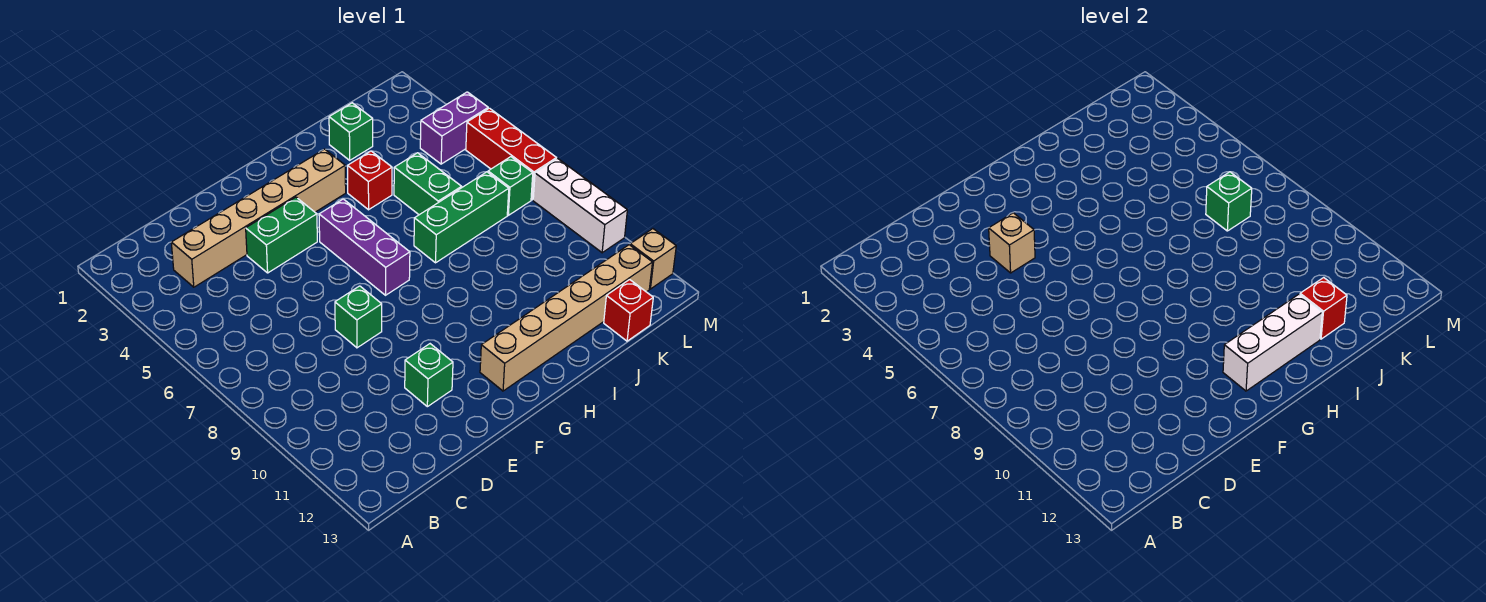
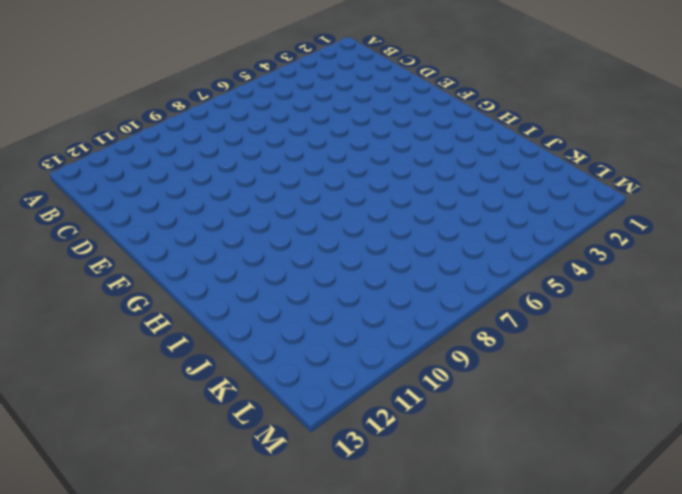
none -> tan 1x6 brick [171,149,346,287]
none -> green 1x2 brick [246,197,317,273]
none -> green 1x1 brick [335,286,382,348]

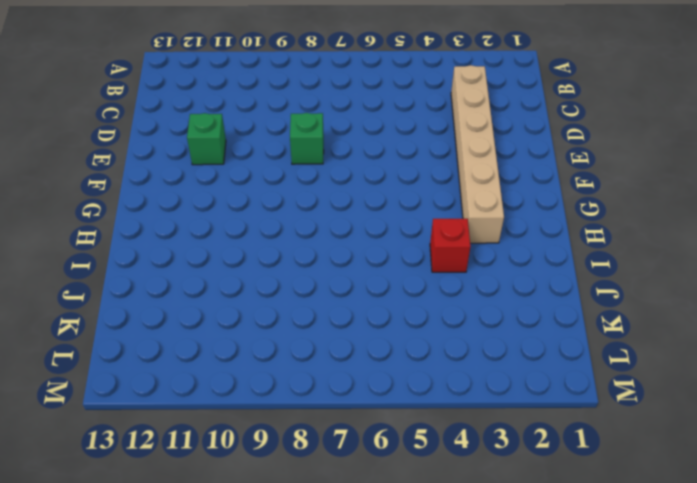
none -> green 1x2 brick [246,197,317,273]
none -> purple 1x3 brick [319,199,410,295]
none -> tan 1x6 brick [480,245,652,391]

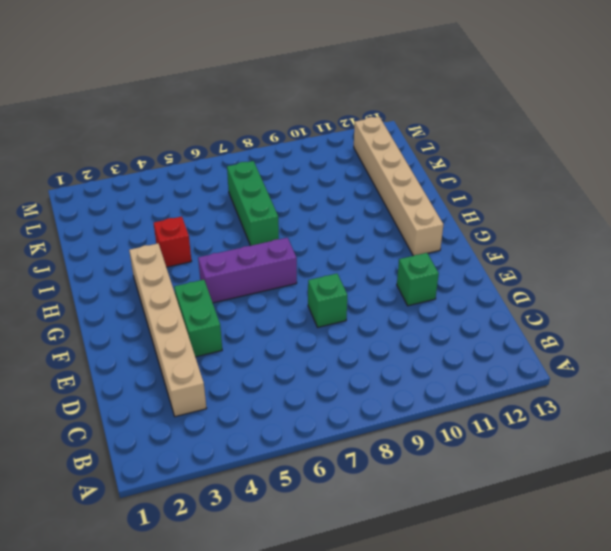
none -> green 1x1 brick [329,103,373,160]
none -> green 1x2 brick [394,153,462,215]
none -> red 1x1 brick [604,280,653,341]

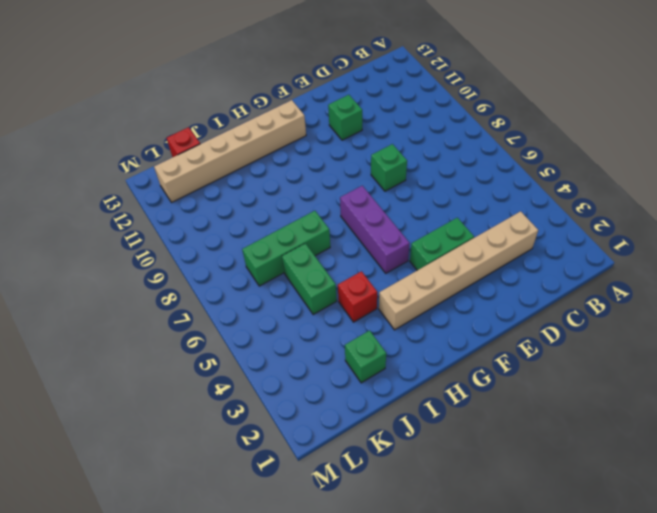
none -> purple 1x2 brick [420,92,488,164]
none -> green 1x1 brick [488,157,533,215]
none -> red 1x3 brick [466,108,556,200]

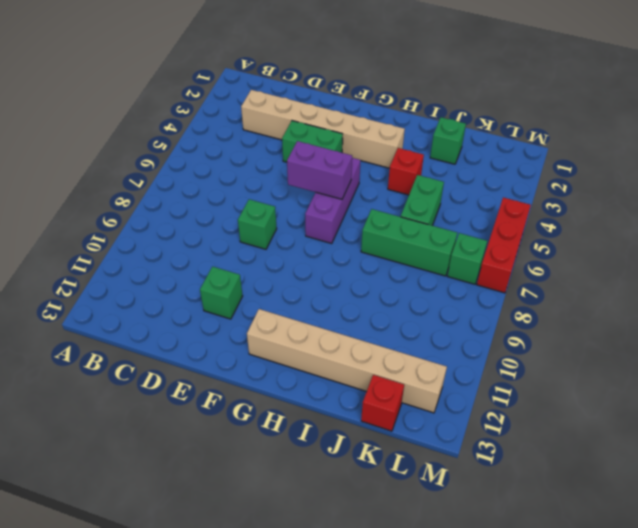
purple 1x2 brick [287,141,352,199] -> purple 1x2 brick moved to [420,92,488,164]
none -> white 1x3 brick [533,158,627,253]
none -> tan 1x1 brick [630,229,676,289]
none -> tan 1x1 brick [989,213,1035,273]

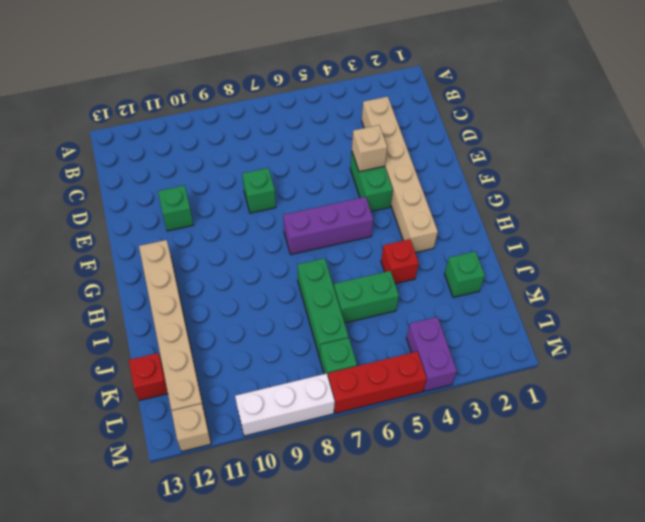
none -> white 1x3 brick [1223,294,1322,391]
none -> red 1x1 brick [1300,277,1347,339]
none -> green 1x1 brick [1206,172,1252,231]

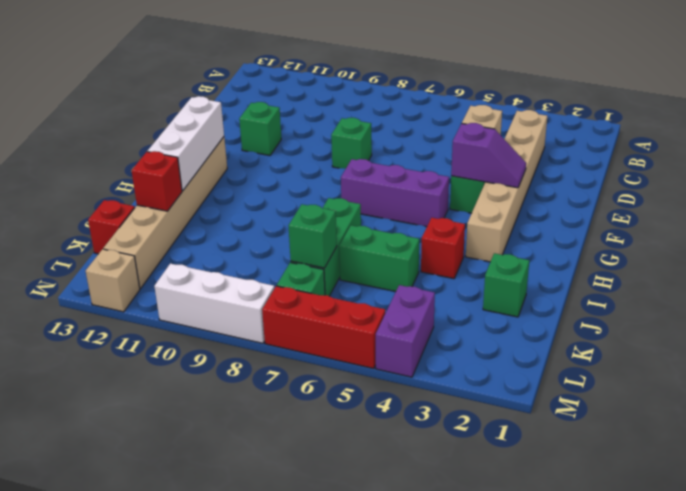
purple 1x2 slope [451,123,526,188] -> none

